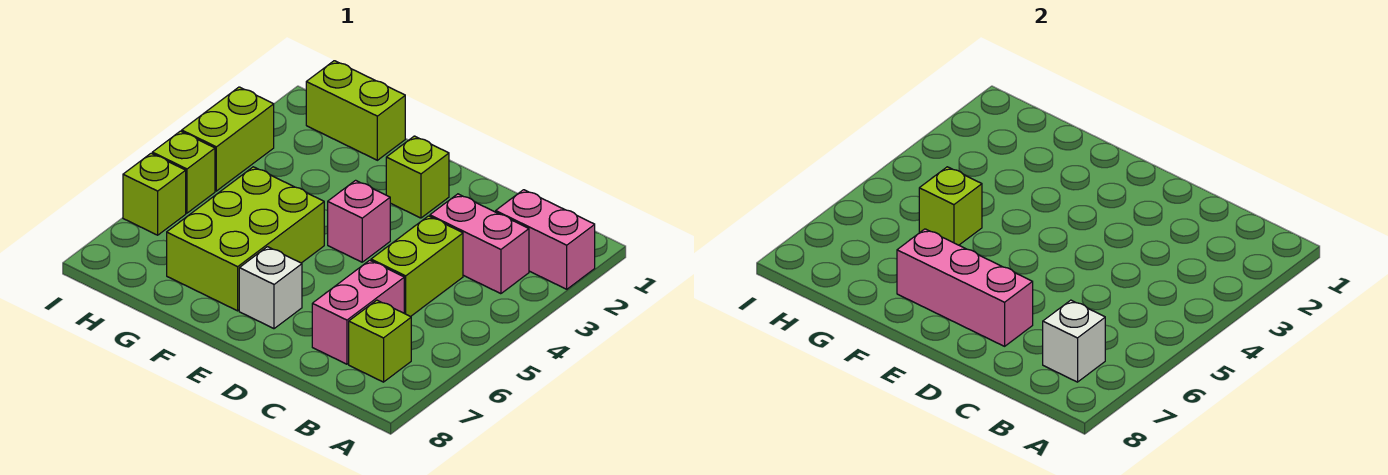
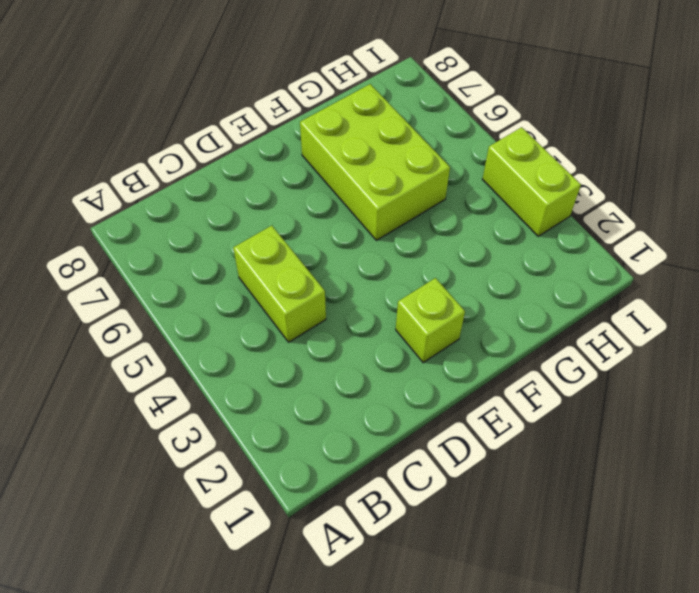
none -> pink 1x2 brick [496,190,595,289]
none -> pink 1x2 brick [430,194,529,294]
none -> lime 1x1 brick [349,300,411,382]

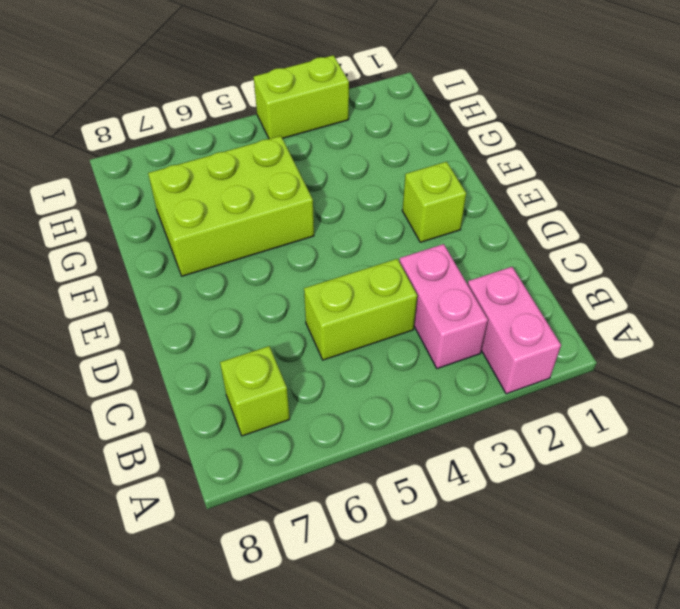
none -> pink 1x2 brick [312,260,404,364]
none -> pink 1x1 brick [328,180,390,262]
none -> white 1x1 brick [239,247,302,329]

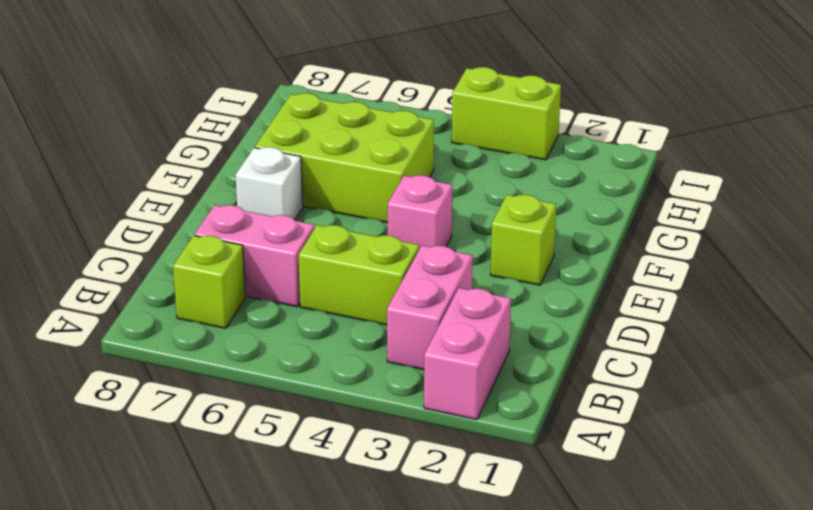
none -> lime 1x2 brick [306,61,405,160]
none -> lime 1x1 brick [152,131,215,213]
none -> lime 1x1 brick [123,153,186,235]

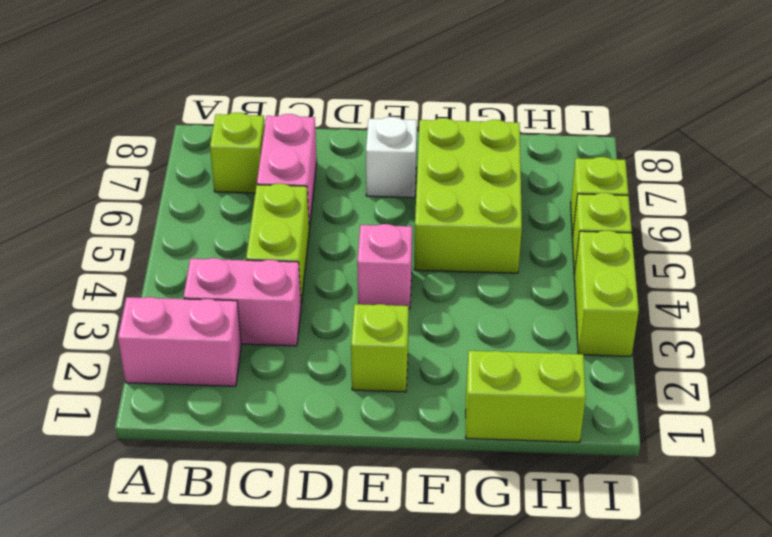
none -> white 1x1 brick [1043,300,1105,382]
none -> pink 1x3 brick [897,229,1033,346]
none -> lime 1x1 brick [919,167,982,245]

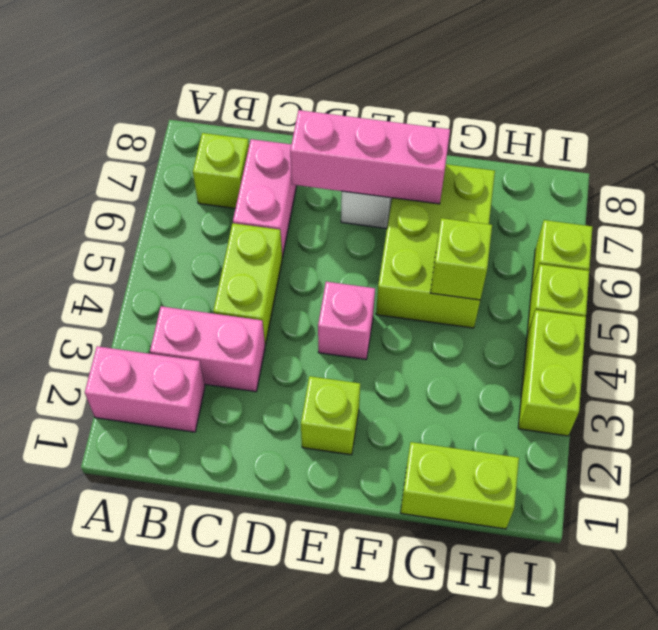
none -> white 1x1 brick [1043,300,1105,382]

